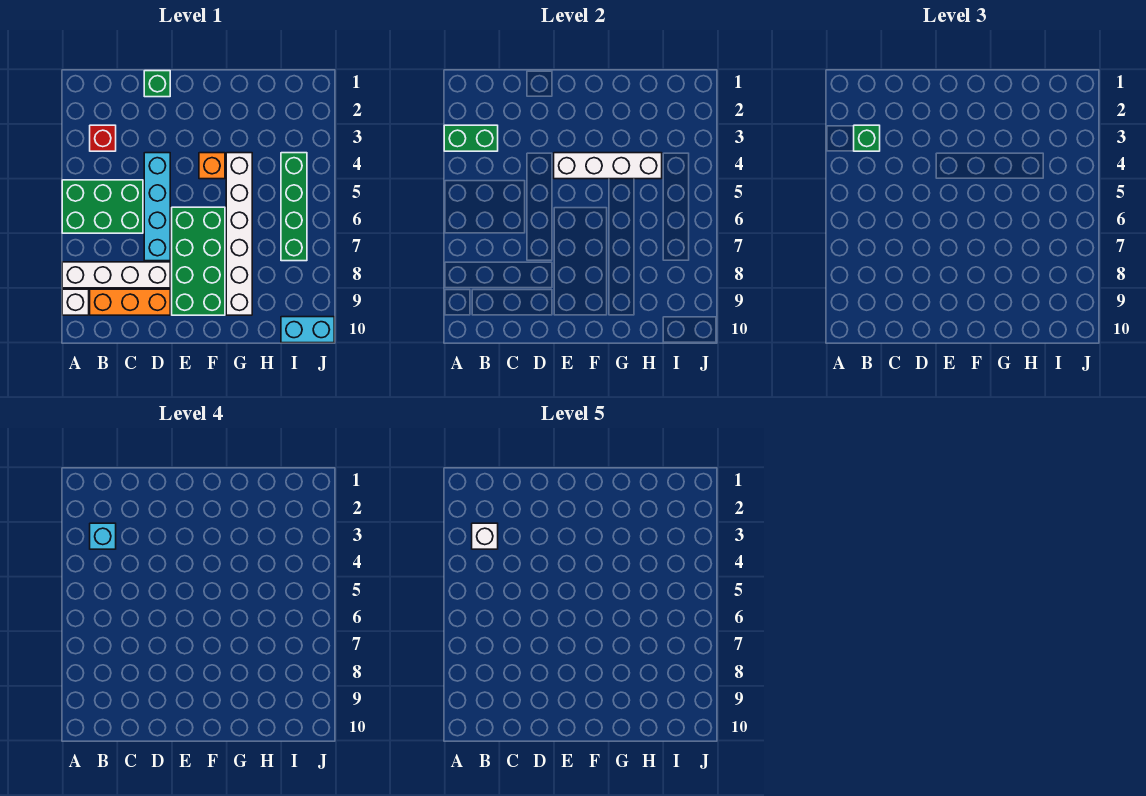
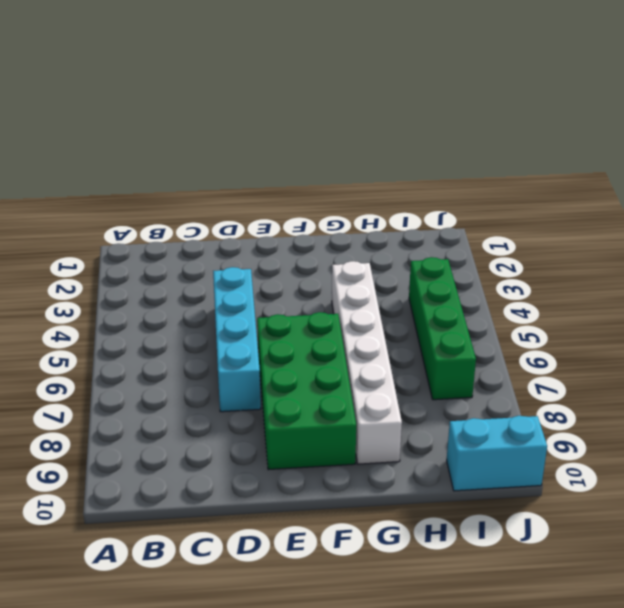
none -> green 2x3 brick [62,180,143,233]
none -> white 1x4 brick [62,262,170,288]
none -> white 1x1 brick [62,289,89,315]

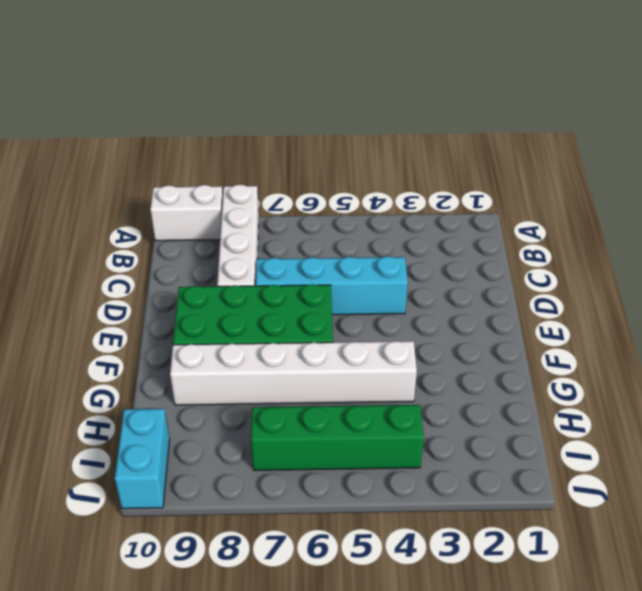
white 1x2 brick [150,185,223,241] -> white 1x1 brick [62,289,89,315]
none -> green 2x3 brick [62,180,143,233]
none -> red 1x1 brick [90,125,116,151]
none -> orange 1x3 brick [90,289,170,315]

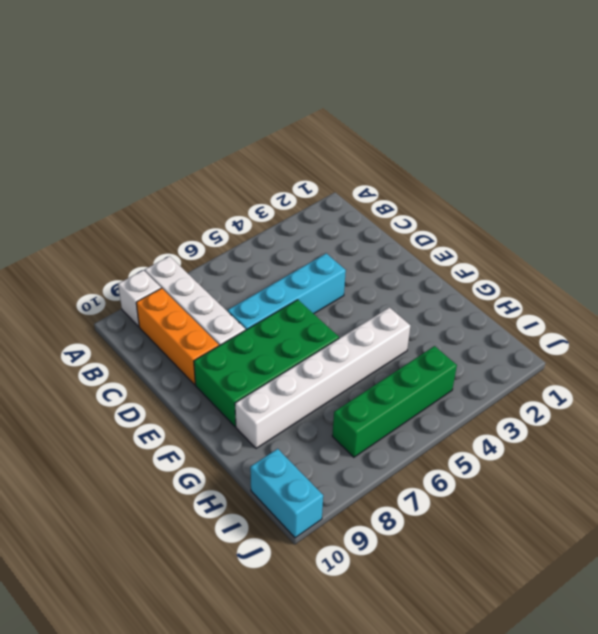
none -> green 2x3 brick [62,180,143,233]
none -> red 1x1 brick [90,125,116,151]
none -> green 1x1 brick [144,71,170,97]

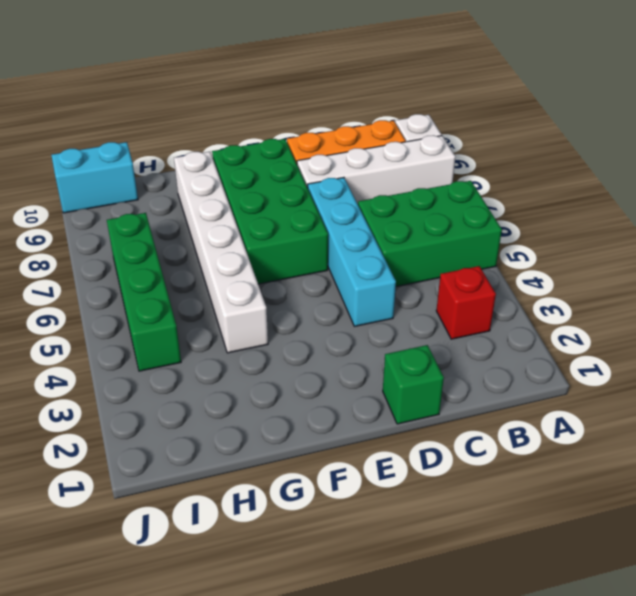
none -> orange 1x1 brick [199,153,225,179]
none -> green 1x2 brick [444,125,498,151]
none -> white 1x4 brick [554,153,662,179]

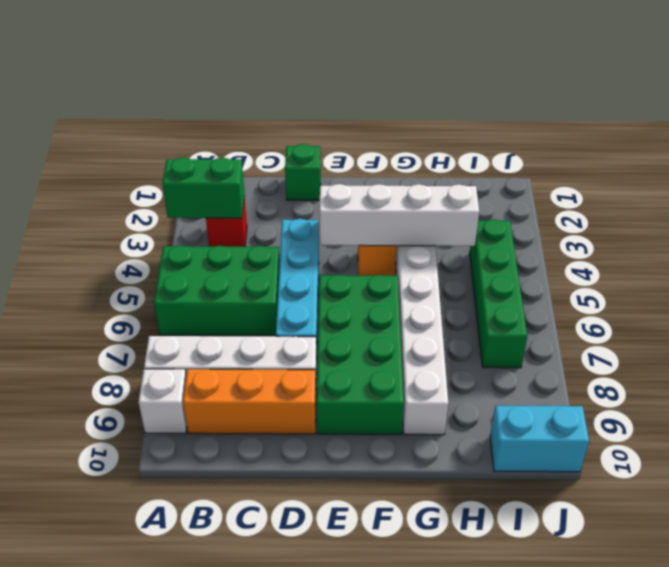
none -> green 1x1 brick [854,125,880,151]
none -> cyan 1x1 brick [90,523,116,549]
none -> white 1x1 brick [472,523,498,549]

